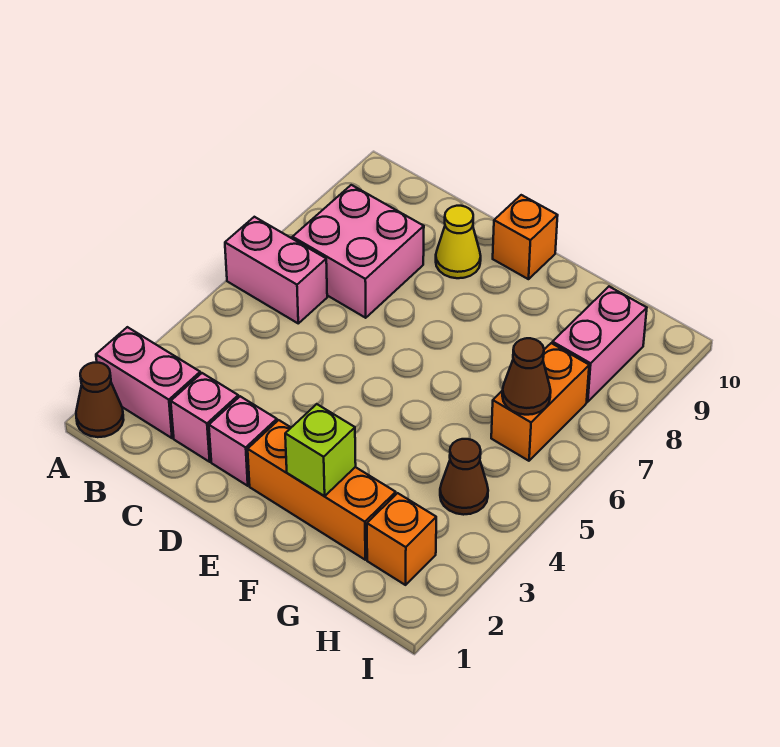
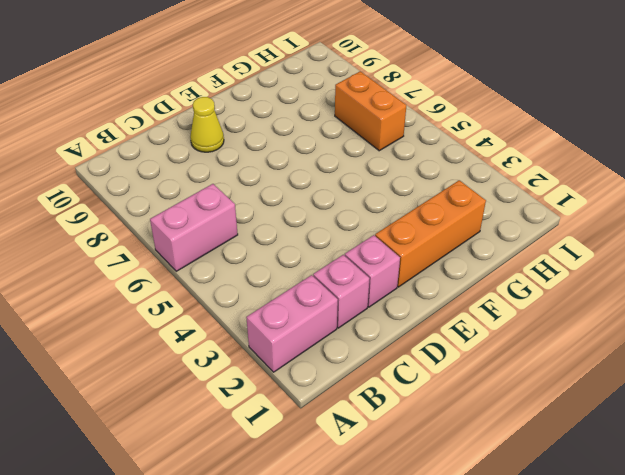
none -> brown 1x1 cone [76,363,124,437]
none -> pink 2x2 brick [293,185,424,318]
none -> orange 1x1 brick [493,195,558,279]

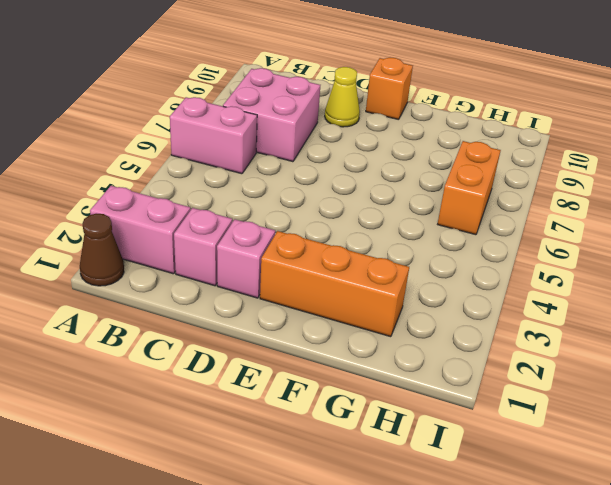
none -> orange 1x1 brick [367,493,436,585]
none -> brown 1x1 cone [440,439,488,515]
none -> pink 1x2 brick [552,287,647,402]

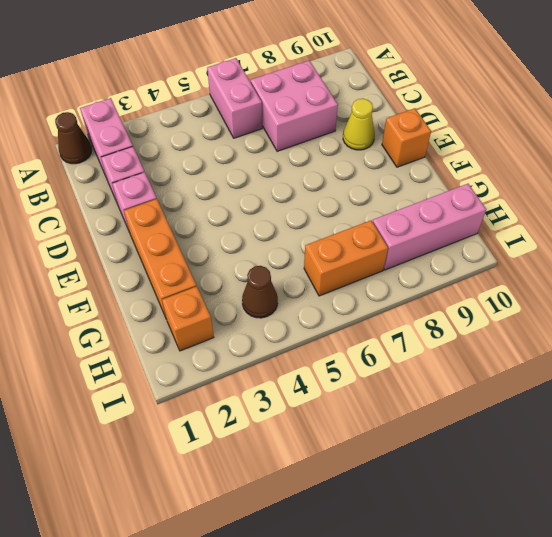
pink 1x3 brick [373,184,486,270] -> pink 1x2 brick [552,287,647,402]
none -> lime 1x1 brick [285,404,356,496]
none -> brown 1x1 cone [502,338,551,415]

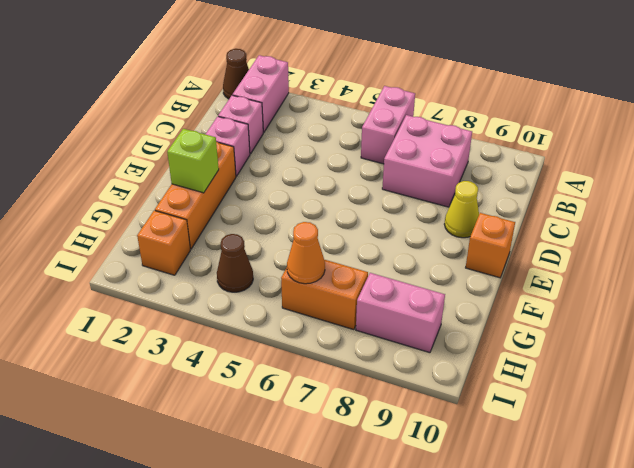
orange 1x1 cone [287,222,325,284] -> brown 1x1 cone [502,338,551,415]

